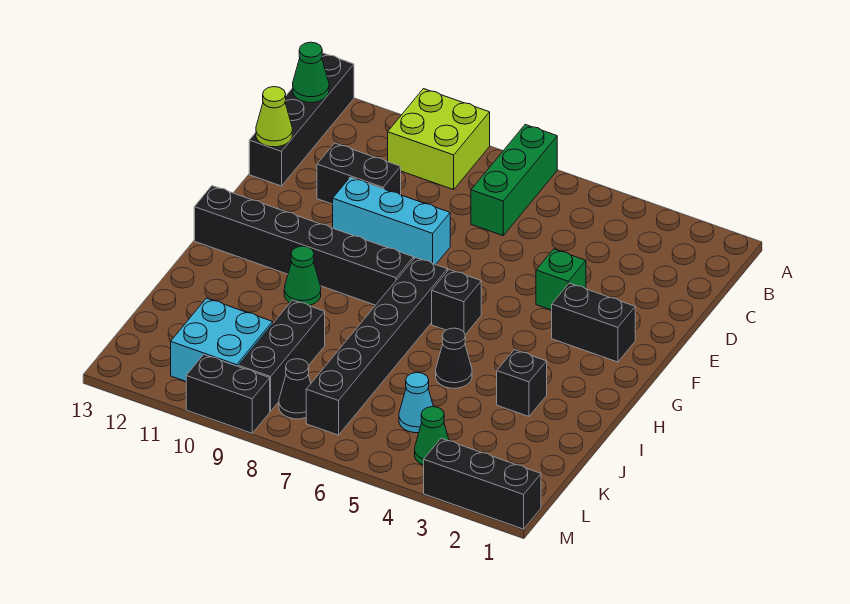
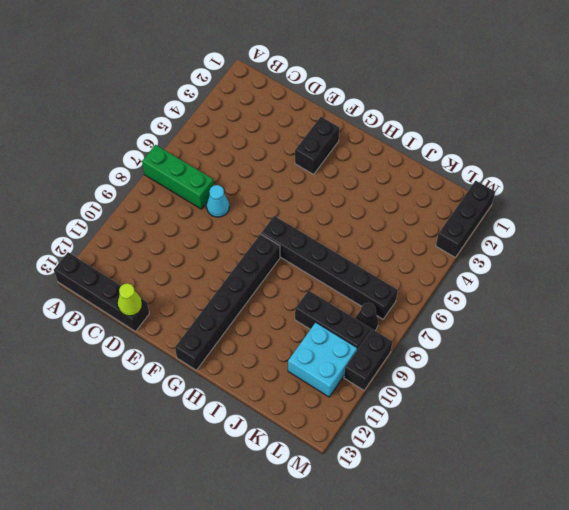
cyan 1x1 cone [207,185,229,217] -> cyan 1x1 cone moved to [399,373,433,433]
none -> lime 2x2 brick [388,89,490,190]
none -> black 1x2 brick [317,143,401,204]
none -> green 1x1 brick [536,249,586,310]

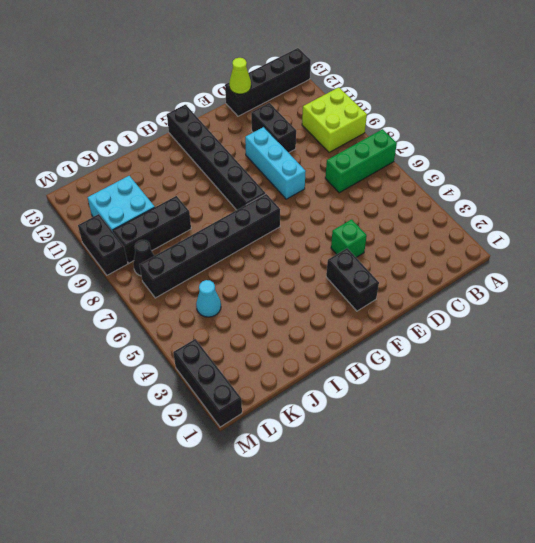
none -> black 1x1 brick [432,269,481,335]
none -> green 1x1 cone [284,246,321,306]
none -> black 1x1 brick [497,350,547,416]

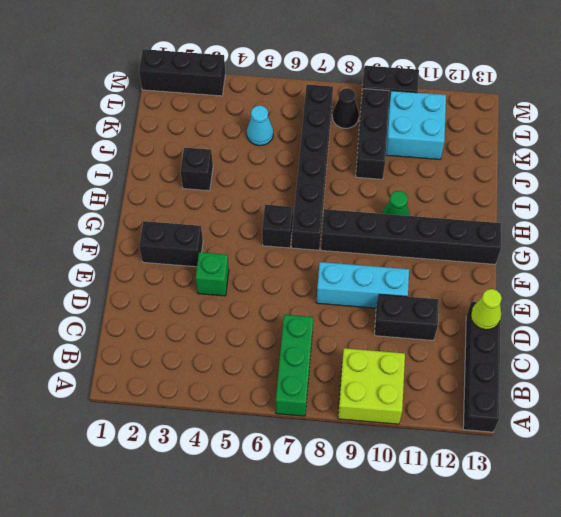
none -> black 1x1 cone [436,328,472,388]
none -> green 1x1 cone [415,407,449,465]
none -> green 1x1 cone [293,42,329,103]

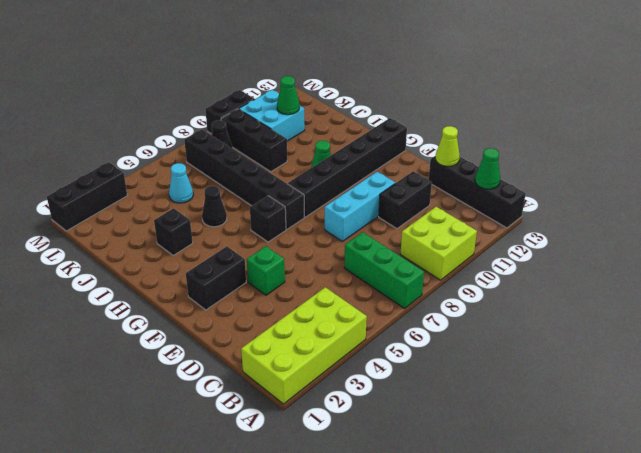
lime 2x4 brick [241,287,367,404] -> none
green 1x1 cone [277,76,299,115] -> green 1x1 cone moved to [415,407,449,465]

